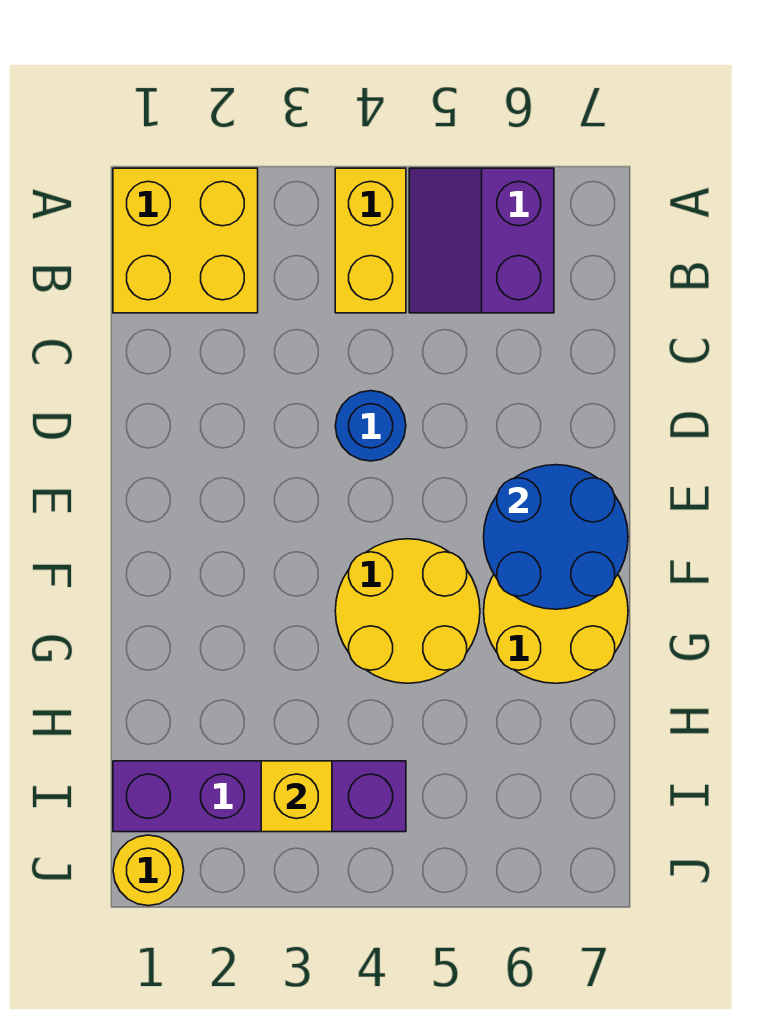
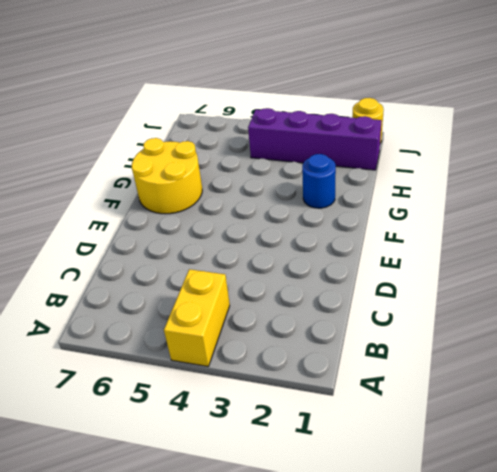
blue 1x1 round brick [302,154,336,208] -> blue 1x1 round brick moved to [335,391,406,461]
none -> yellow 2x2 brick [113,168,258,313]
none -> purple 2x2 slope [409,168,554,313]

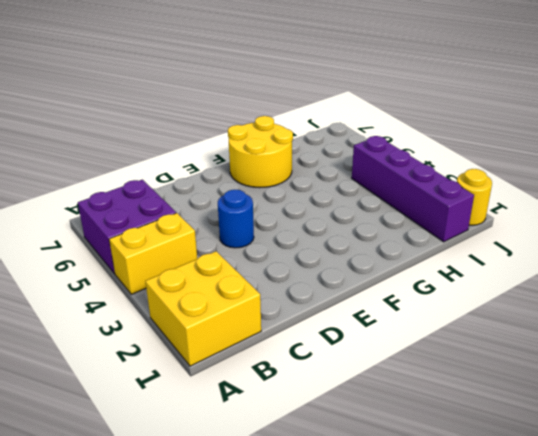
purple 2x2 brick [78,180,176,274] -> purple 2x2 slope [409,168,554,313]
none -> yellow 2x2 round brick [335,539,480,683]
none -> blue 2x2 round brick [484,465,628,609]

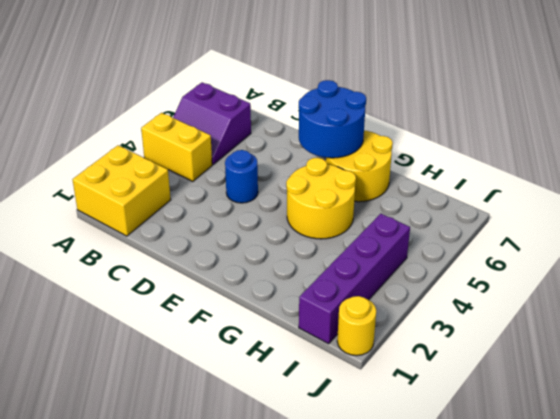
none -> yellow 1x1 brick [261,761,332,832]

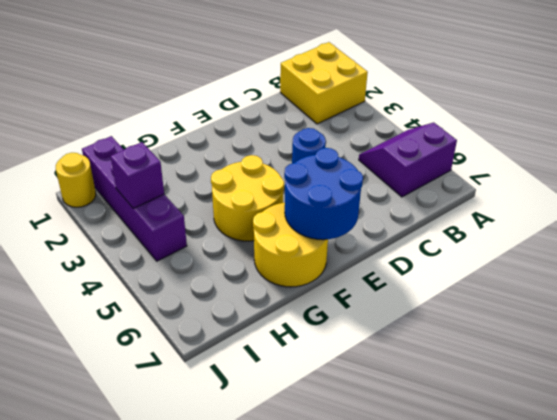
purple 1x1 brick [111,142,164,208] -> yellow 1x1 brick [261,761,332,832]
none -> yellow 1x2 brick [335,168,406,313]

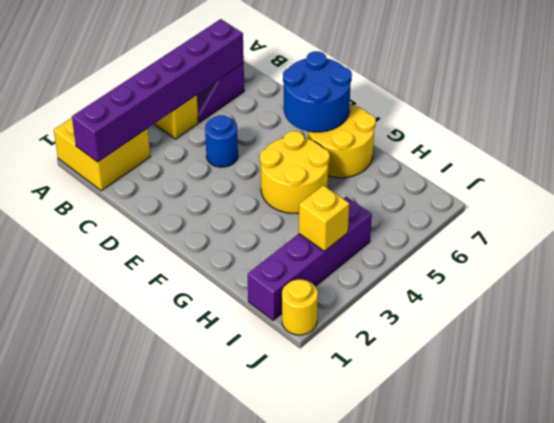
purple 1x6 brick [72,19,244,162] -> none

